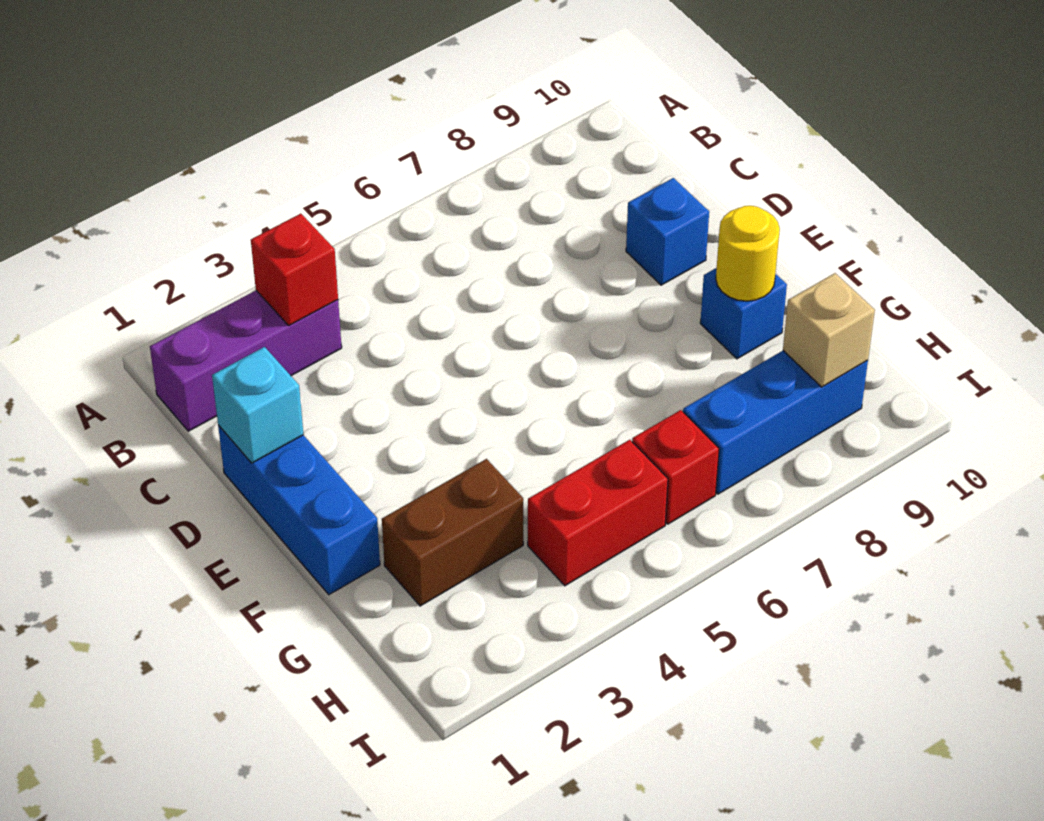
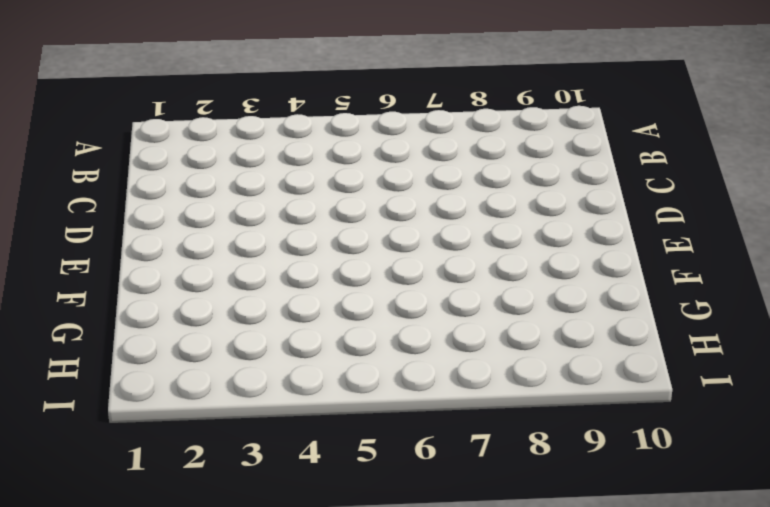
none -> purple 1x3 brick [150,291,342,431]
none -> blue 1x3 brick [218,425,380,595]
none -> blue 1x1 brick [626,178,709,285]

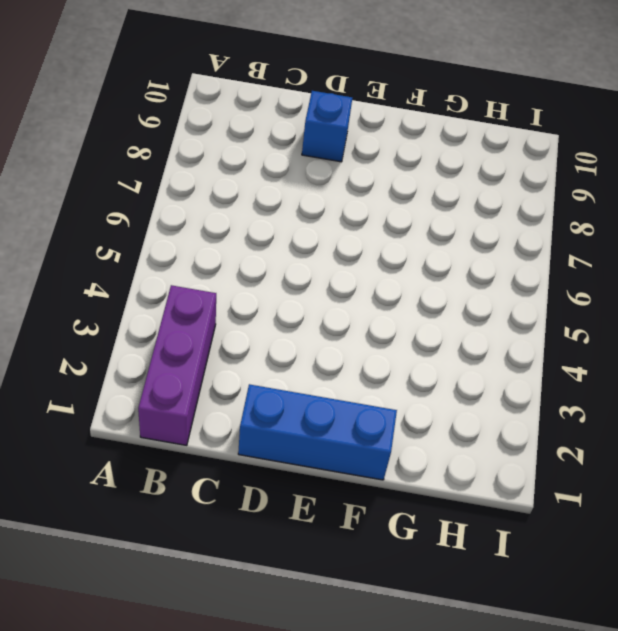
none -> blue 1x1 brick [700,268,787,359]
none -> brown 1x2 brick [382,459,523,606]
none -> red 1x2 brick [528,440,668,586]

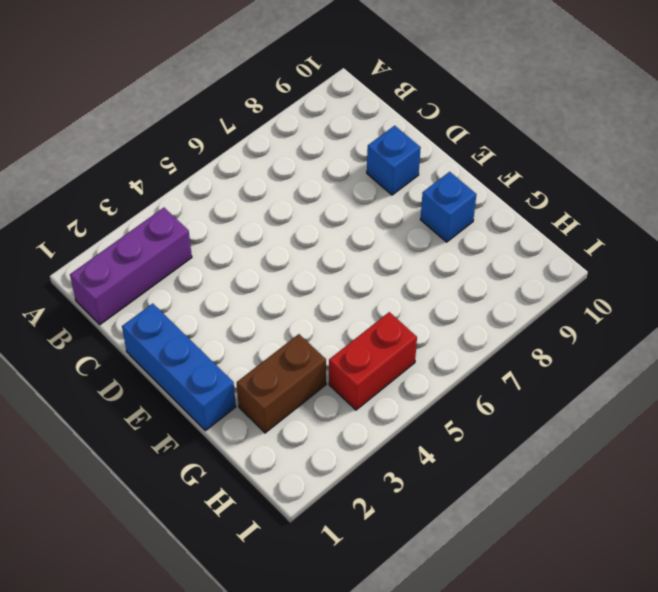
none -> red 1x1 brick [632,410,719,524]
none -> blue 1x3 brick [683,351,868,494]
none -> red 1x1 brick [251,214,338,325]

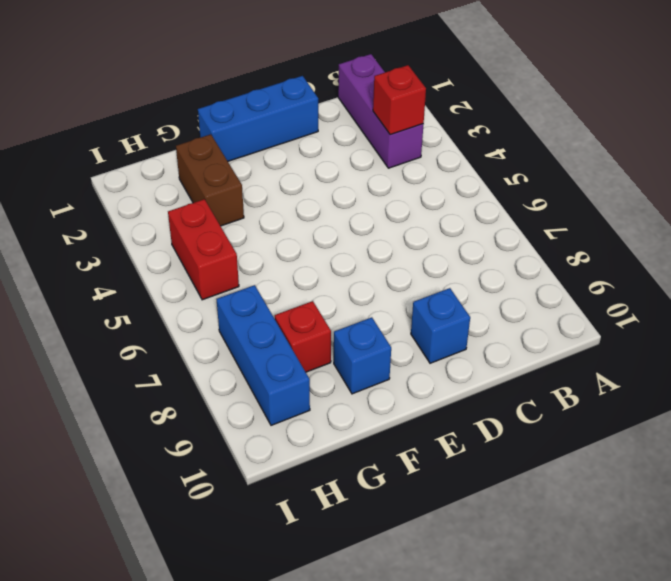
red 1x1 brick [275,301,331,372] -> red 1x1 brick moved to [632,410,719,524]
none -> cyan 1x1 brick [212,347,303,463]
none -> yellow 1x1 round brick [716,206,780,301]
none -> tan 1x1 brick [783,273,875,387]

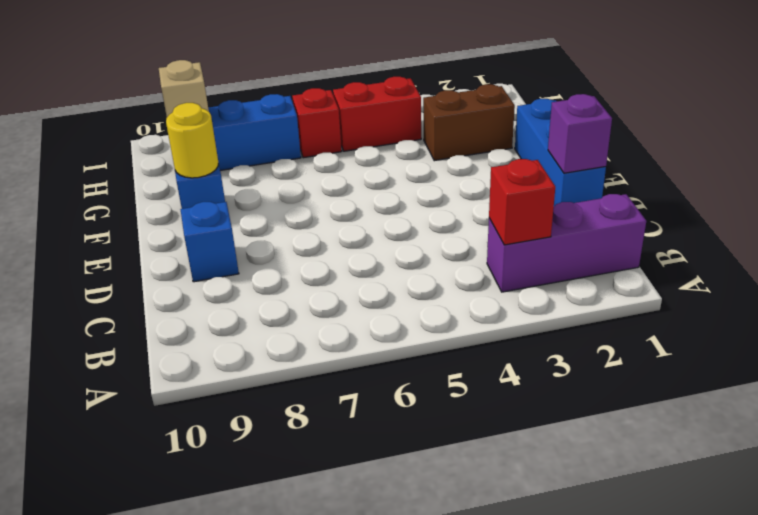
purple 1x1 brick [548,94,612,173] -> cyan 1x1 brick [212,347,303,463]

